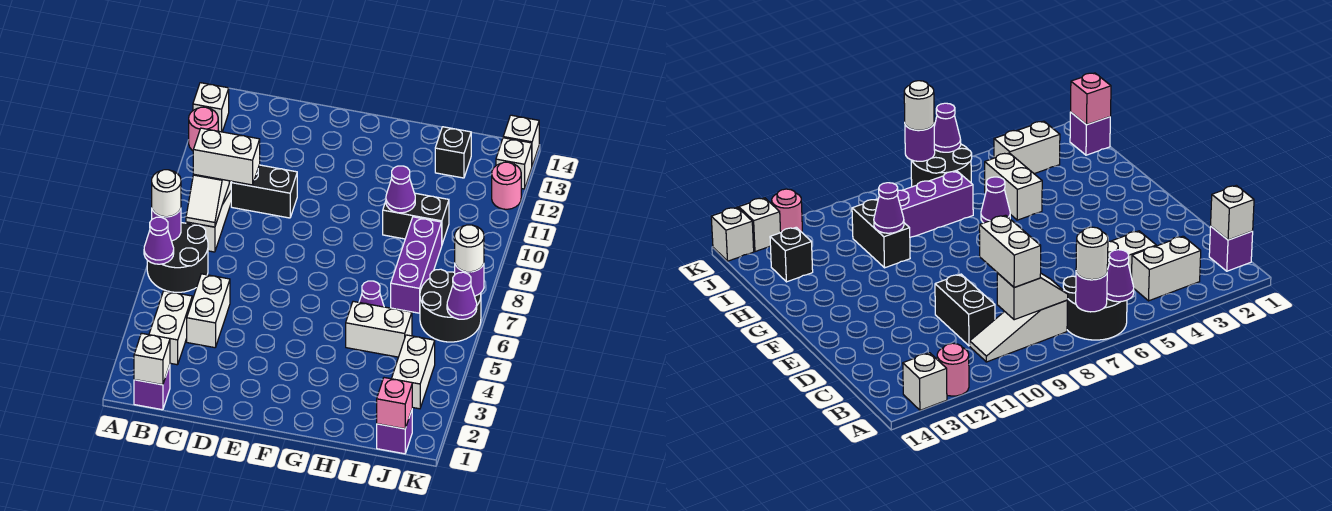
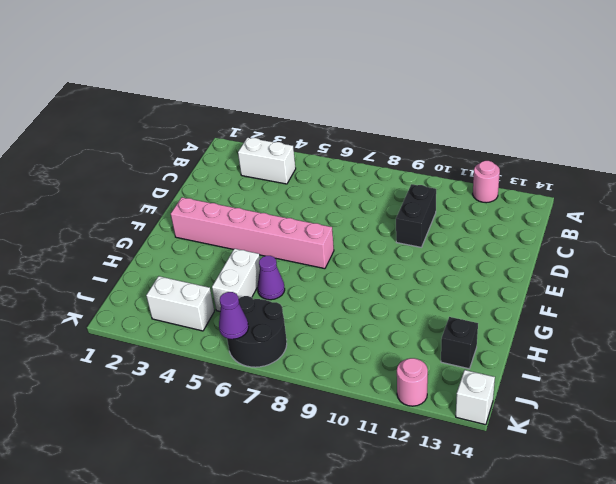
pink 1x6 brick [171,197,334,269] -> none
none -> black 2x2 round brick [147,223,208,292]
none -> white 1x1 brick [193,83,229,132]
none -> purple 1x1 brick [134,365,170,410]
none -> white 1x3 slope [186,181,232,252]

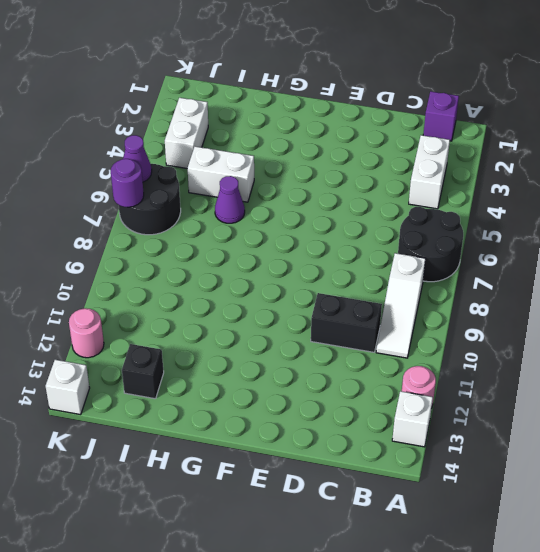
none -> white 1x2 brick [187,274,230,348]
none -> black 1x2 brick [383,193,449,244]
none -> purple 1x3 brick [391,217,442,313]
none -> purple 1x1 brick [377,410,412,454]

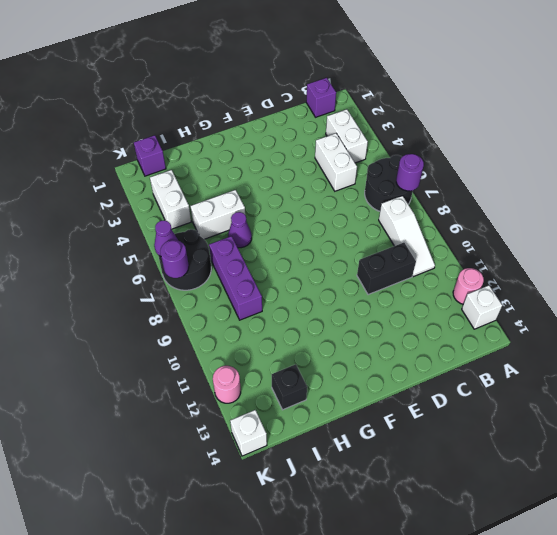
none -> black 1x2 brick [383,193,449,244]
none -> white 1x1 brick [496,138,532,189]
none -> purple 1x1 cone [144,217,174,264]
none -> white 1x1 brick [134,333,170,385]

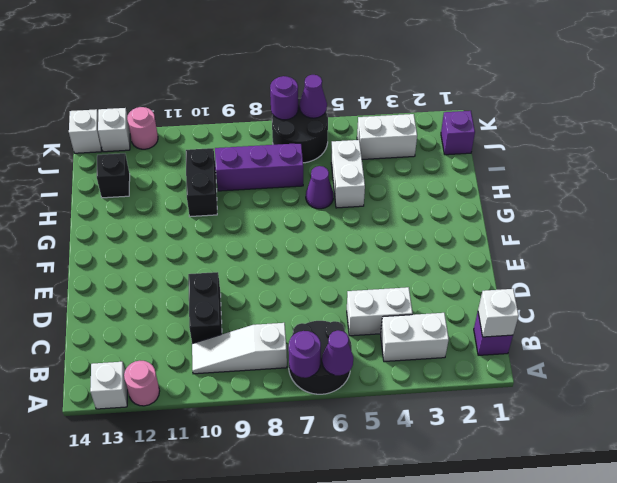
none -> white 1x2 slope [186,174,229,227]
none -> purple 1x1 cone [386,166,415,213]
none -> pink 1x1 brick [377,378,412,429]
none -> white 1x1 round brick [152,170,181,217]

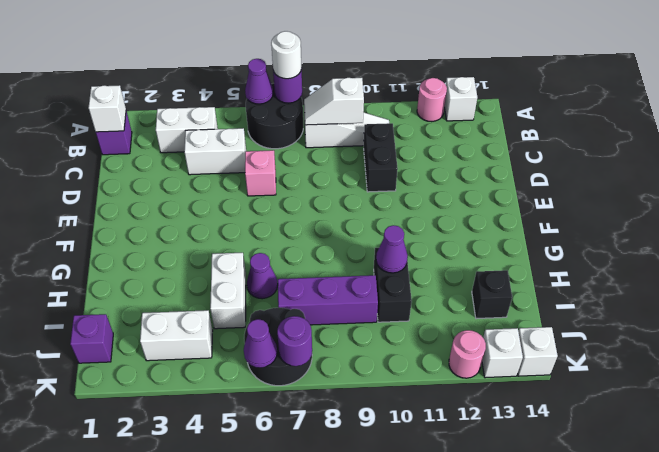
pink 1x1 brick [245,150,276,196] -> pink 1x1 brick moved to [377,378,412,429]
none -> white 1x2 brick [193,128,260,185]
none -> white 1x1 round brick [455,225,484,272]

